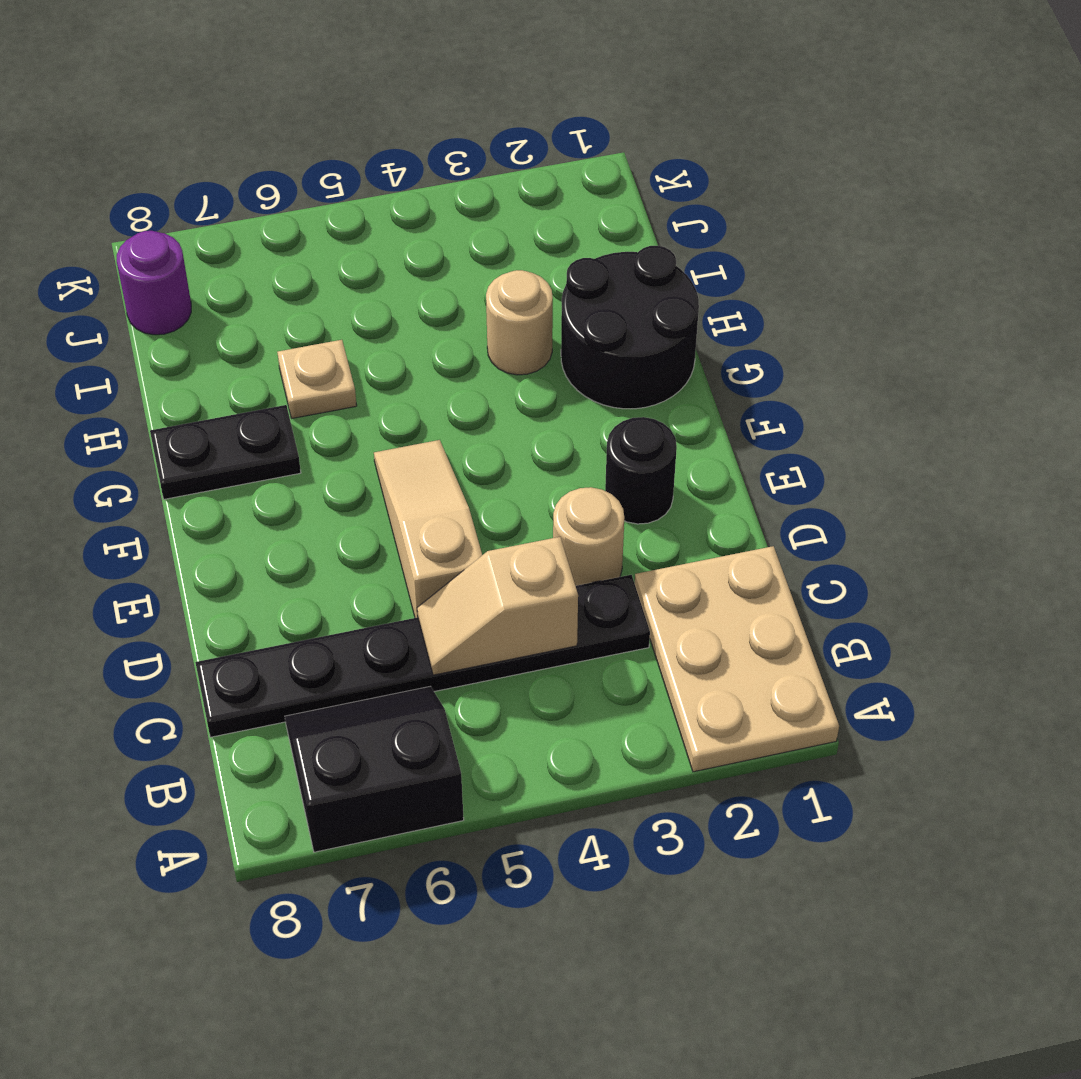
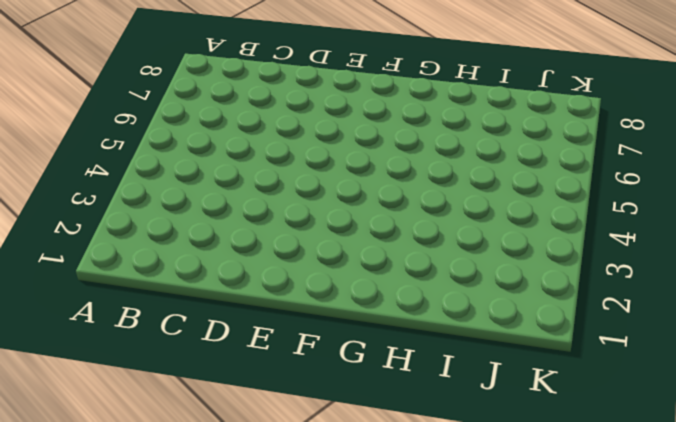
none -> tan 2x3 plate [635,546,839,772]
none -> black 2x2 slope [285,686,464,852]
none -> black 1x6 plate [195,575,650,737]

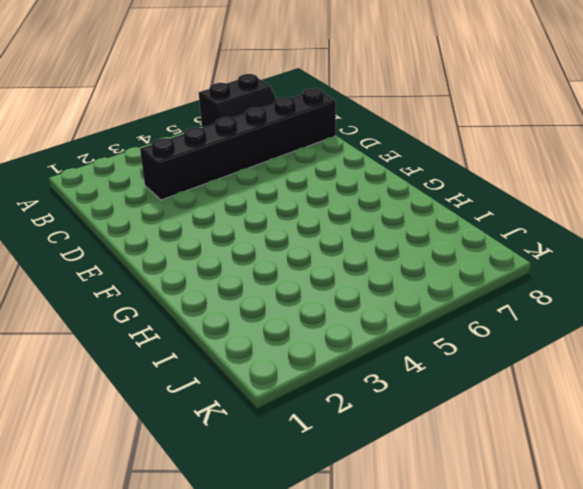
black 1x6 brick [140,88,336,200] -> black 1x6 plate [195,575,650,737]
none -> tan 2x3 plate [635,546,839,772]
none -> tan 1x1 round brick [553,487,624,586]
none -> tan 1x3 slope [374,440,482,618]

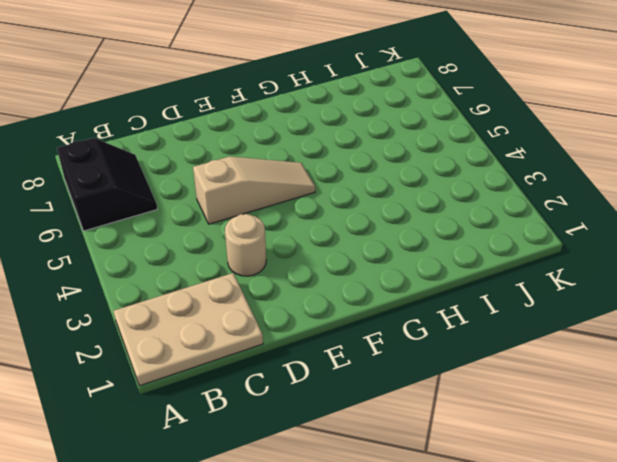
none -> black 1x6 plate [195,575,650,737]
none -> black 1x1 round brick [605,417,677,524]
none -> black 2x2 round brick [561,246,699,409]

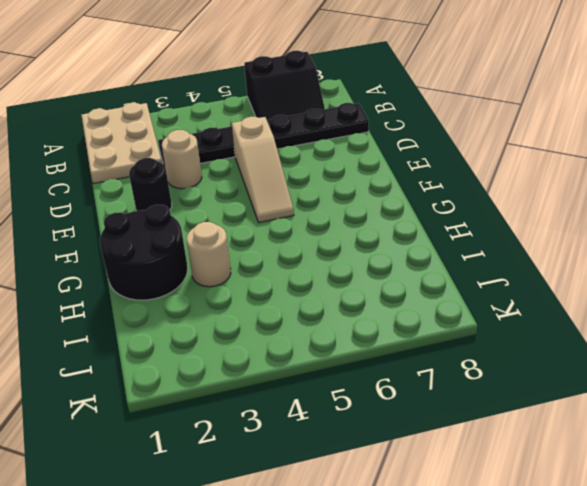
none -> black 1x2 plate [150,405,301,499]
none -> tan 1x1 plate [277,340,357,418]
none -> purple 1x1 round brick [117,231,191,335]

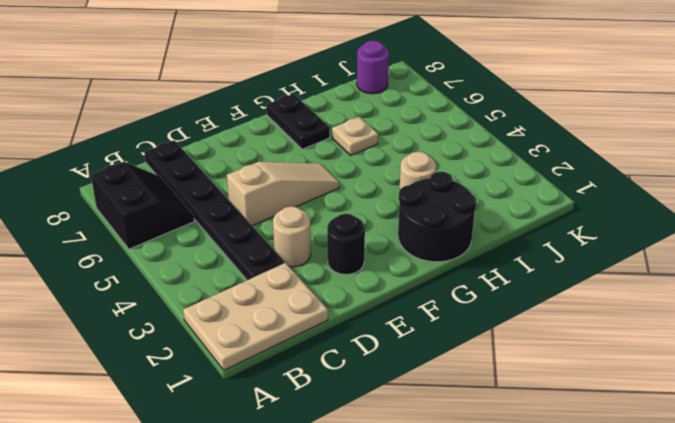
none -> tan 1x2 slope [417,537,578,675]

